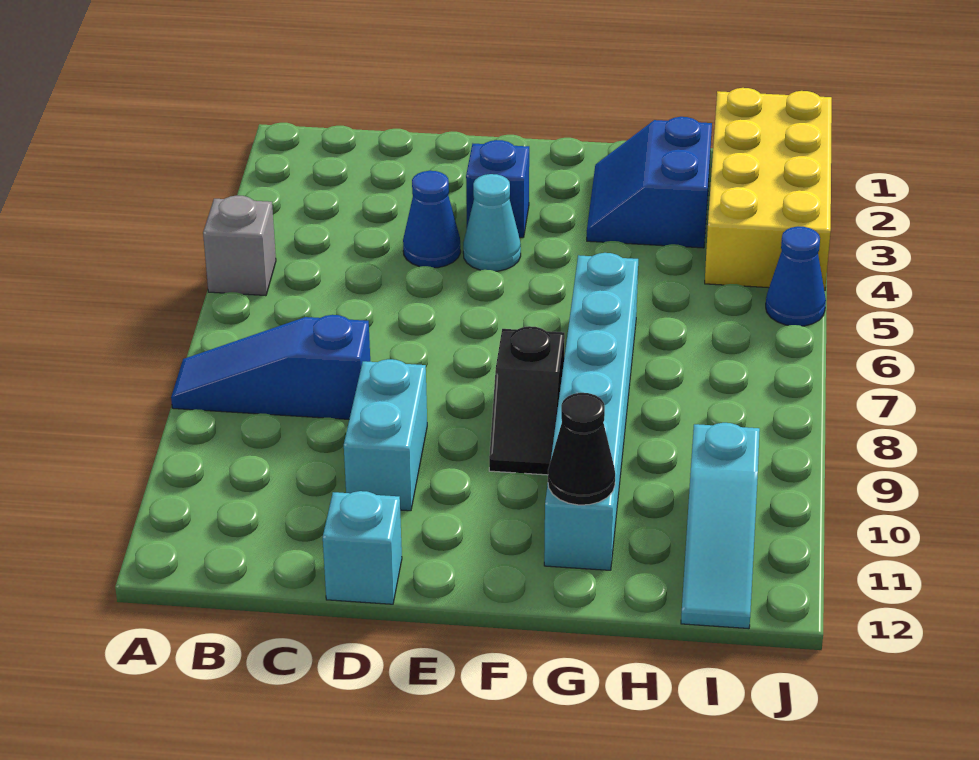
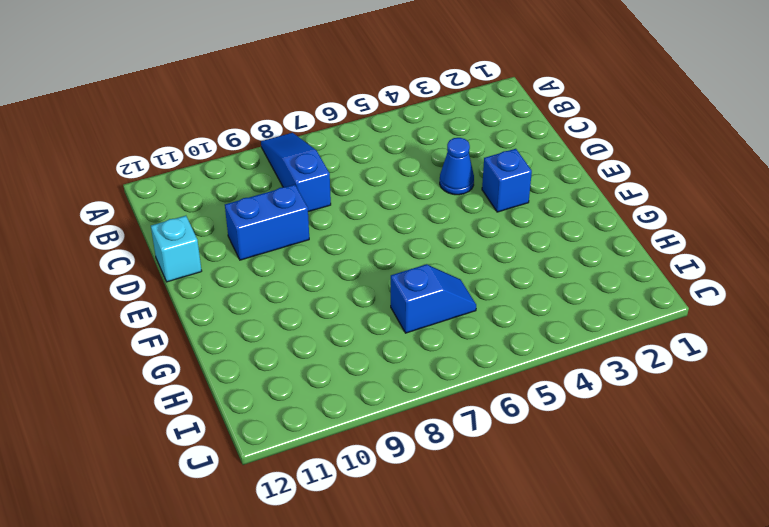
blue 1x2 brick [225,185,309,260] -> cyan 1x2 brick [344,359,427,511]
blue 1x2 slope [391,264,476,333] -> none
none -> grey 1x1 brick [203,196,276,296]
none -> cyan 1x1 cone [463,174,521,271]
none -> black 1x2 slope [489,326,565,475]

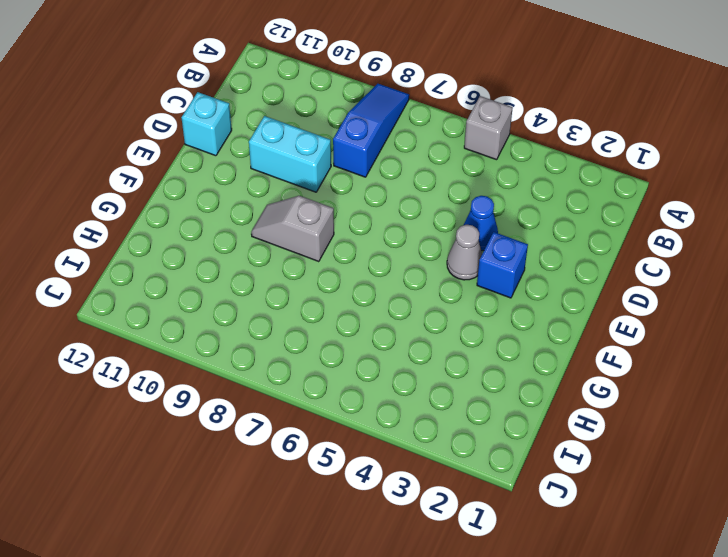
grey 1x1 cone [447,225,482,280] -> cyan 1x1 cone [463,174,521,271]
grey 1x2 slope [251,196,334,262] -> black 1x2 slope [489,326,565,475]
none -> blue 2x2 slope [587,117,712,248]
none -> cyan 1x6 brick [544,253,638,570]
none -> yellow 2x4 brick [705,88,832,291]

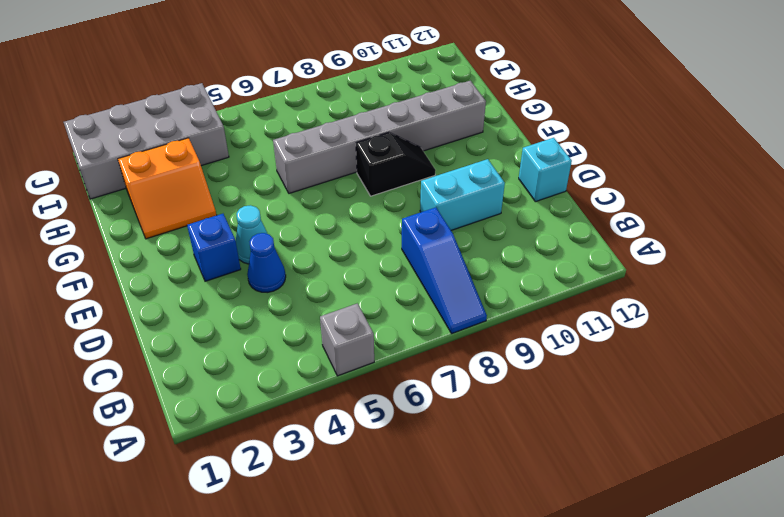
orange 2x2 slope [118,138,217,239] -> blue 2x2 slope [587,117,712,248]
grey 1x6 brick [273,81,486,193] -> cyan 1x6 brick [544,253,638,570]
grey 2x4 brick [64,83,229,199] -> yellow 2x4 brick [705,88,832,291]
none -> cyan 1x3 slope [681,423,760,629]
none -> blue 1x1 cone [766,227,826,326]
none -> black 1x1 cone [548,393,615,505]

